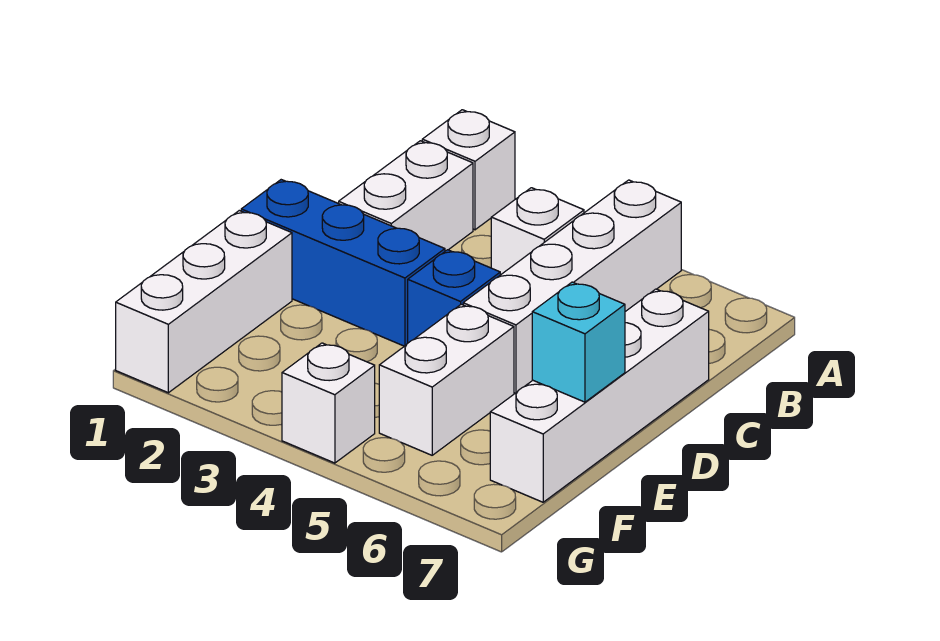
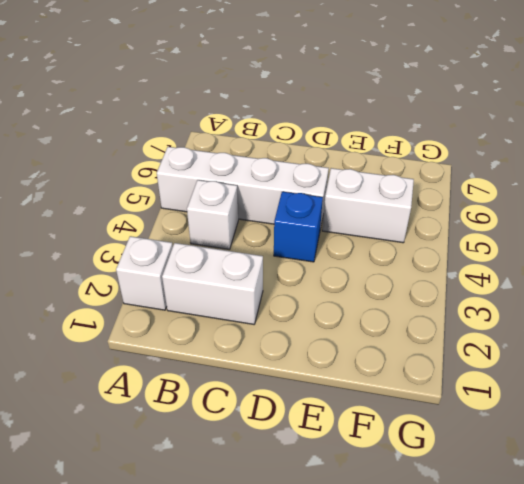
none -> white 1x4 brick [490,289,709,502]
none -> blue 1x3 brick [241,180,445,346]

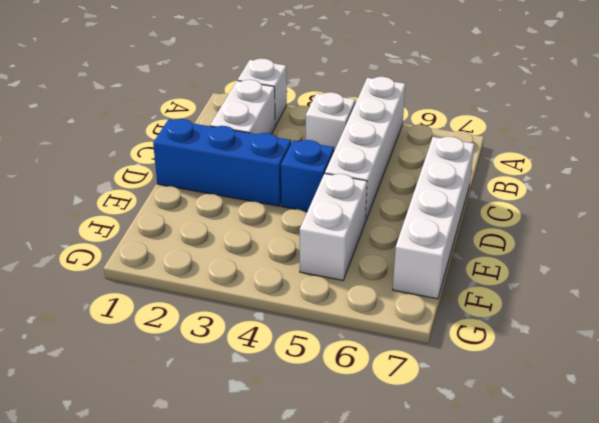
none -> white 1x3 brick [116,211,292,393]
none -> white 1x1 brick [282,343,375,463]

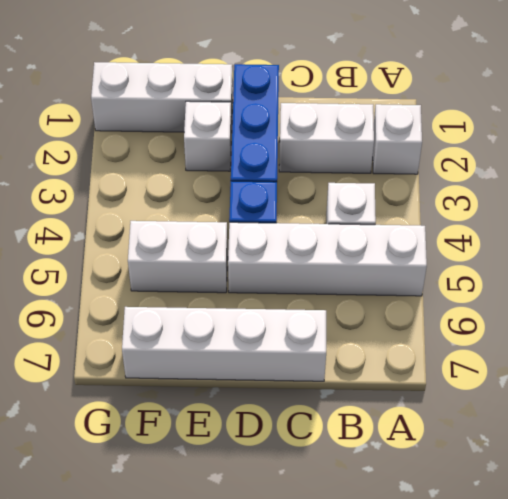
white 1x1 brick [184,101,231,171] -> white 1x1 brick moved to [282,343,375,463]
none -> cyan 1x1 brick [532,282,625,402]

